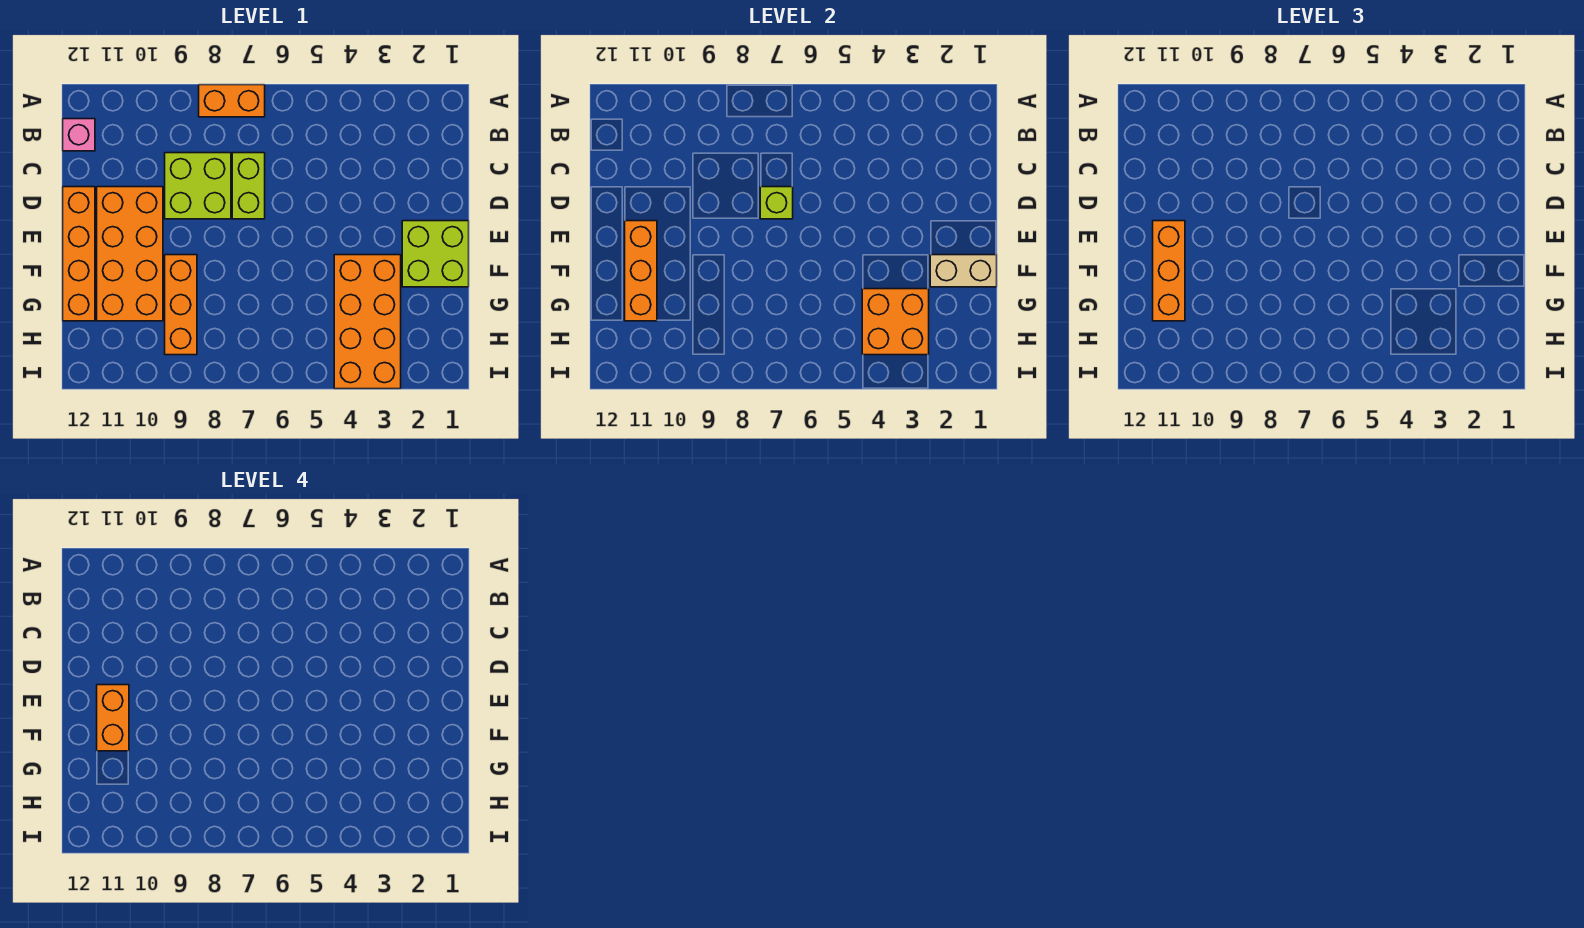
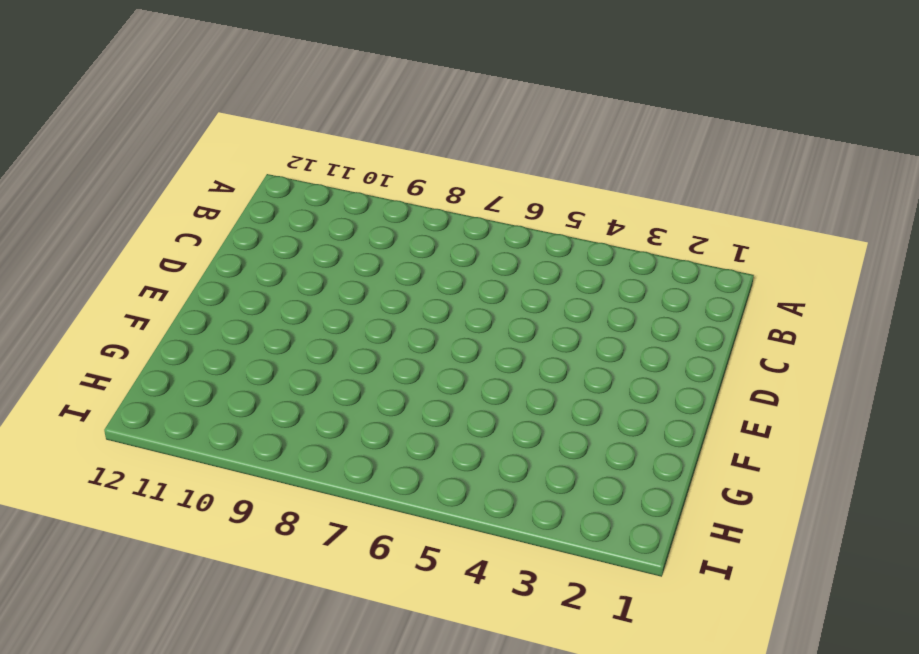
none -> orange 1x2 brick [199,85,265,117]
none -> pink 1x1 brick [63,119,95,151]
none -> lime 1x2 brick [232,153,265,219]

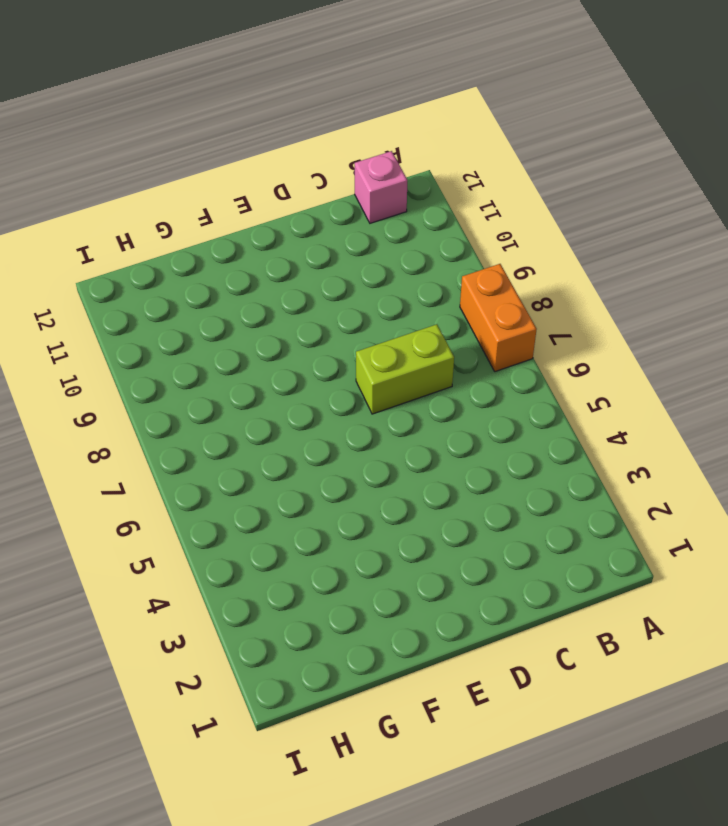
none -> lime 2x2 brick [165,153,231,219]
none -> orange 2x4 brick [97,187,163,321]
none -> orange 1x4 brick [63,187,95,321]

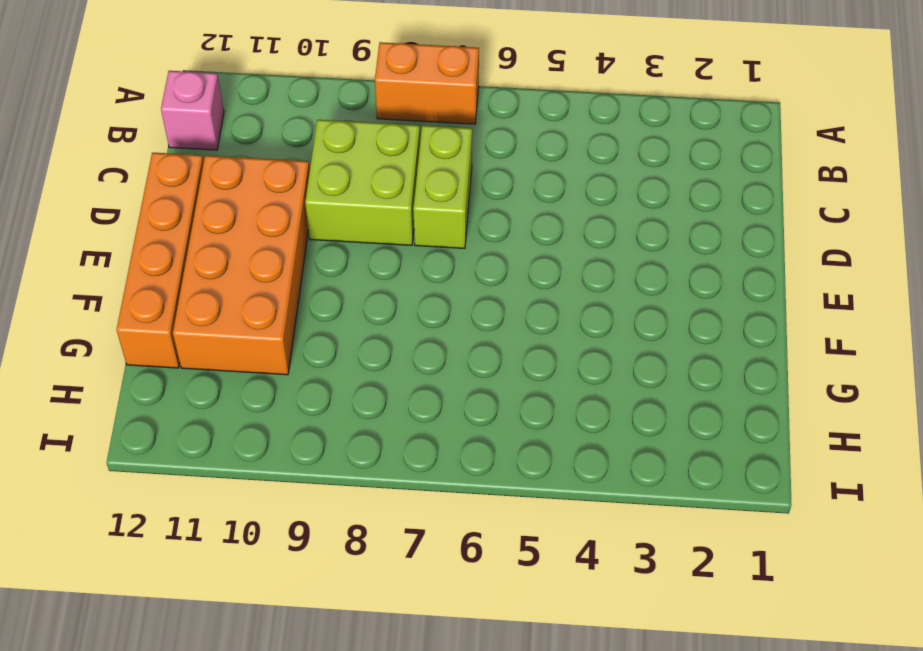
none -> lime 2x2 brick [402,221,469,287]
none -> orange 2x4 brick [334,255,401,389]
none -> orange 1x3 brick [165,255,197,355]

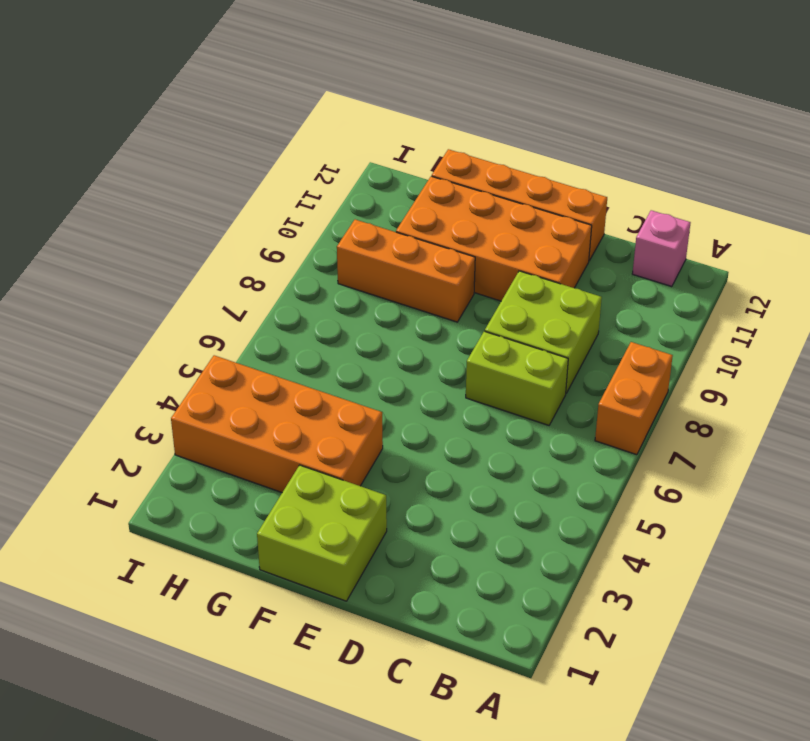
none -> lime 1x1 brick [760,187,793,219]
none -> orange 1x3 brick [625,221,657,321]
none -> tan 1x2 brick [930,255,997,287]

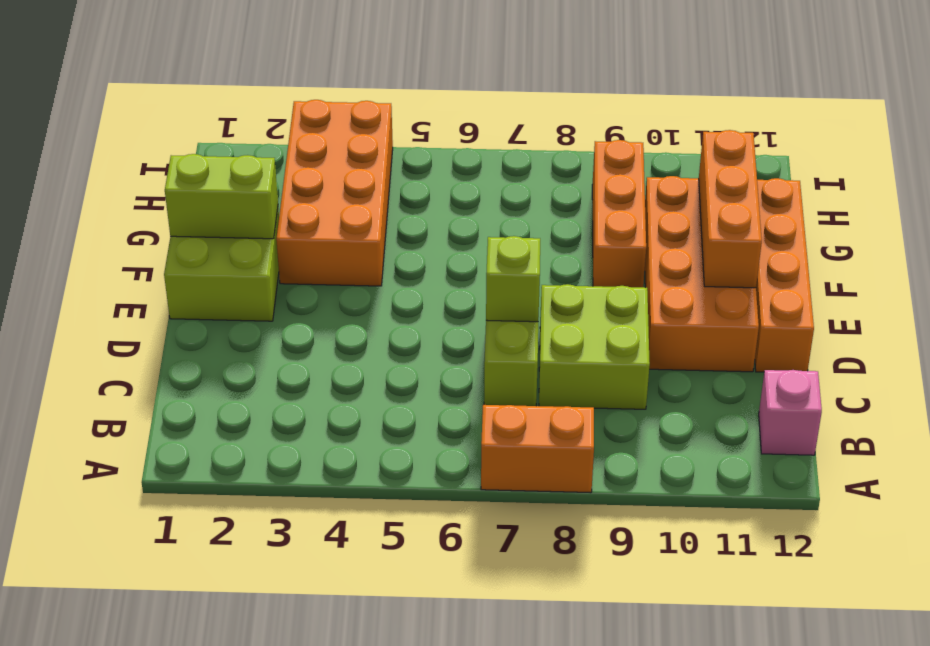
lime 1x2 brick [165,154,278,239] -> tan 1x2 brick [930,255,997,287]
none -> orange 2x2 brick [862,289,929,355]
none -> orange 1x3 brick [1153,221,1185,321]
none -> orange 1x2 brick [97,685,129,751]

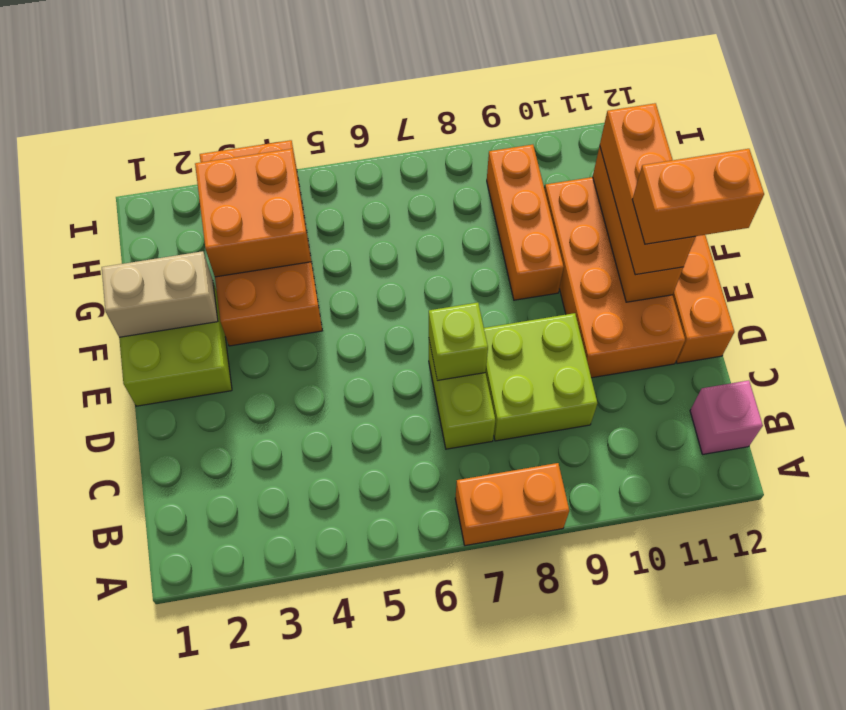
orange 1x2 brick [632,149,764,244] -> orange 1x2 brick turned to [97,685,129,751]

